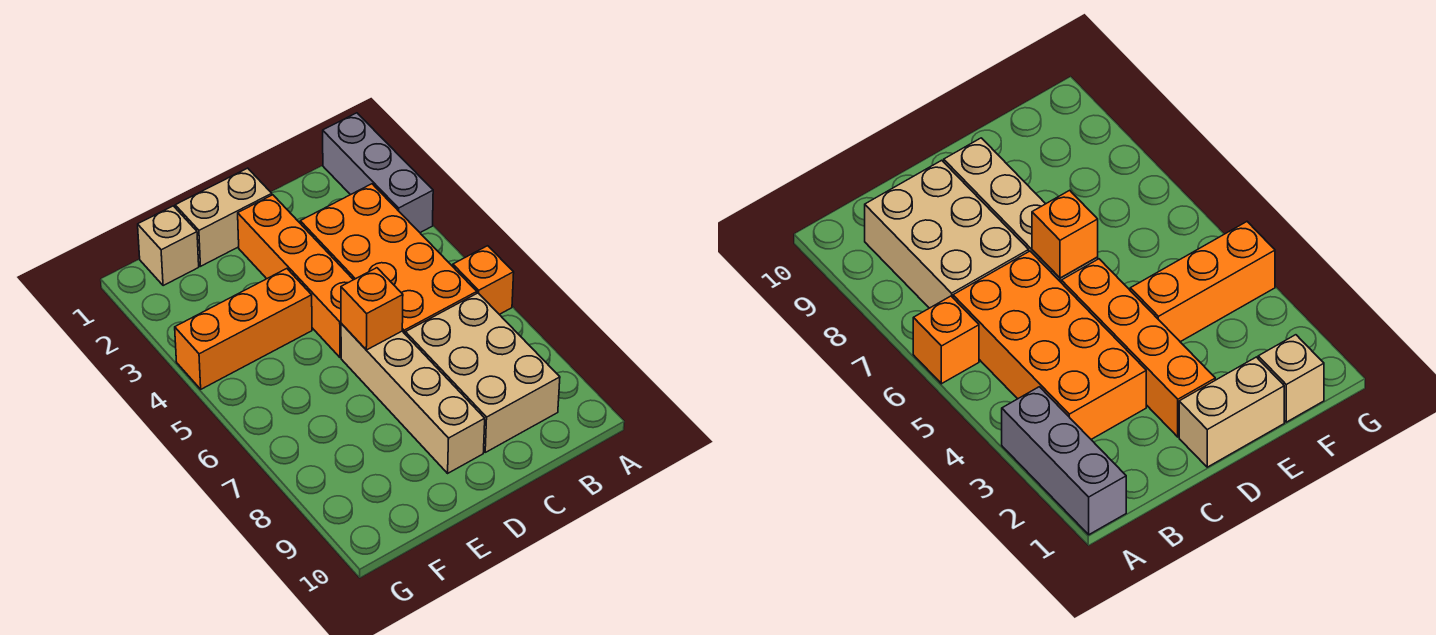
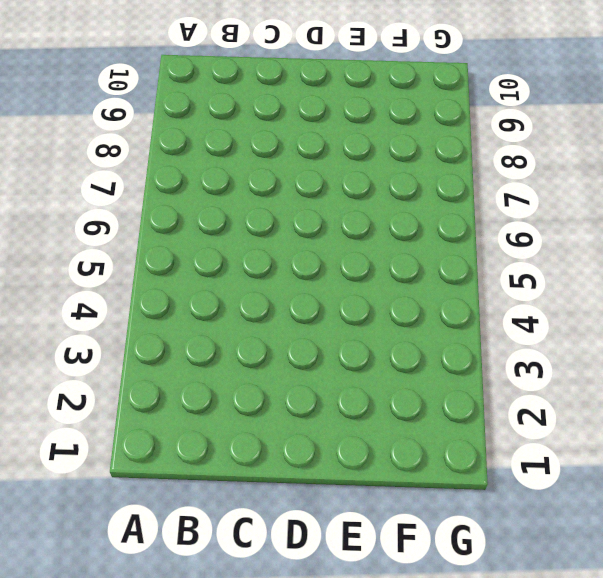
none -> grey 1x3 brick [323,113,433,233]
none -> orange 1x1 brick [453,246,514,314]

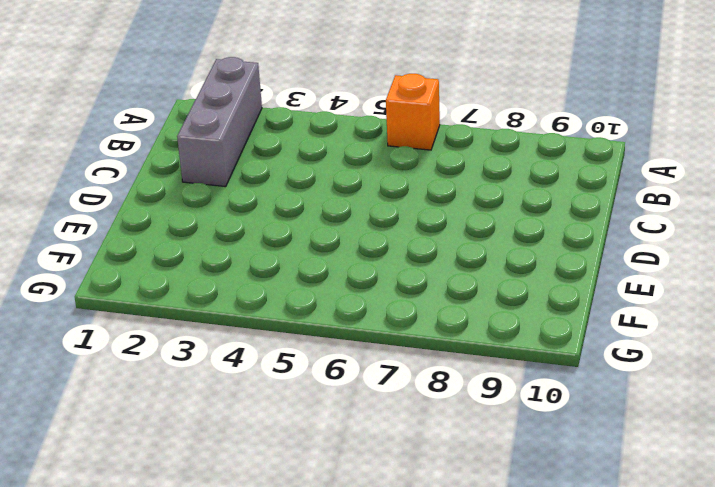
grey 1x3 brick [177,57,262,187] -> grey 1x3 brick turned to [323,113,433,233]
none -> orange 2x4 brick [300,184,477,334]
none -> tan 2x3 brick [405,293,560,452]

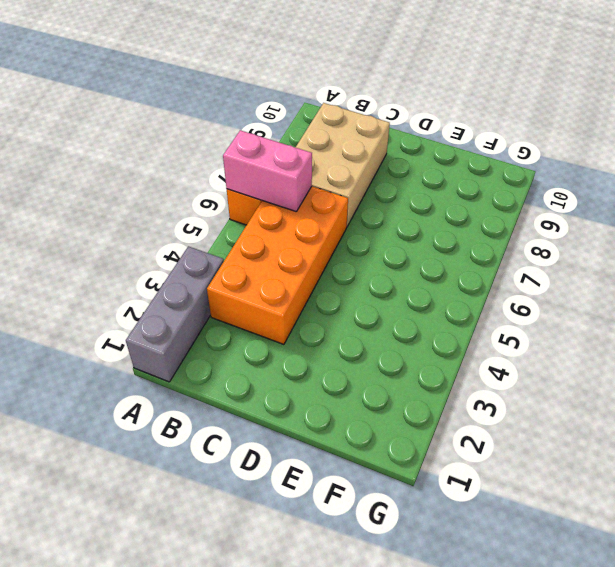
pink 1x2 brick [223,130,312,212] -> none
none -> tan 1x2 brick [175,168,272,266]
none -> orange 1x4 brick [238,195,353,358]

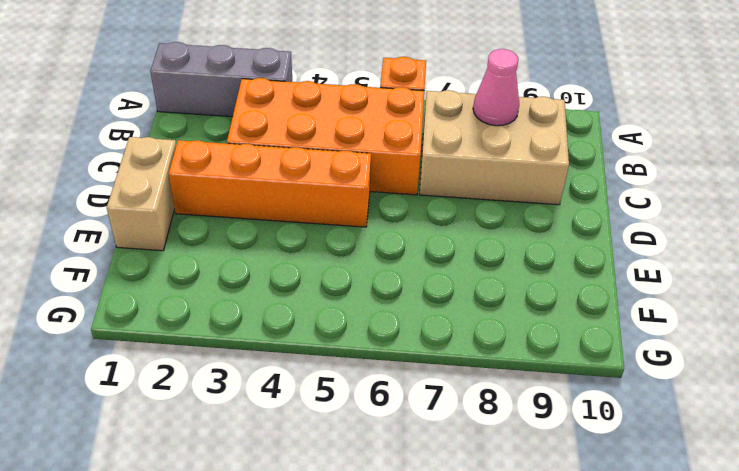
pink 1x1 cone [473,49,519,126] -> none
none -> tan 1x4 brick [341,324,485,473]
none -> orange 1x3 brick [175,269,312,389]

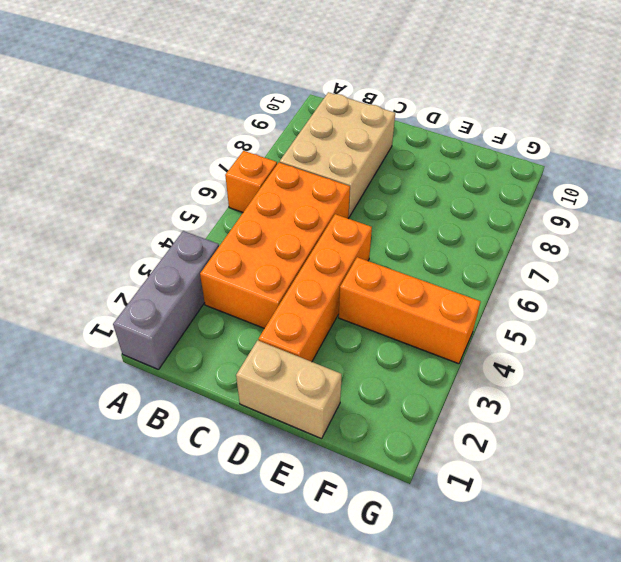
none -> tan 1x4 brick [341,324,485,473]
none -> tan 1x1 brick [138,206,199,286]

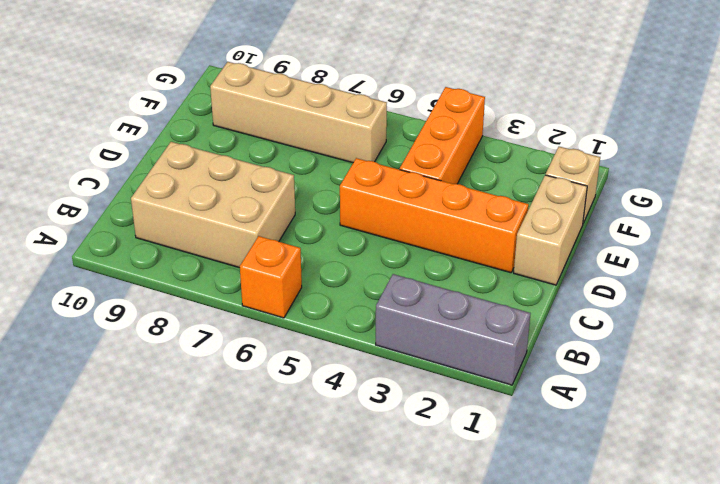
tan 1x4 brick [210,62,387,163] -> tan 1x4 brick moved to [341,324,485,473]
none -> orange 2x4 brick [300,184,477,334]
none -> orange 1x1 brick [341,268,403,350]

